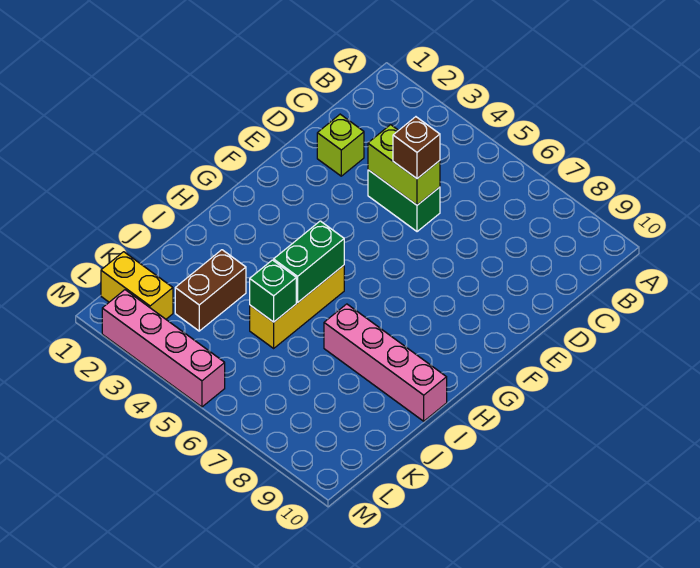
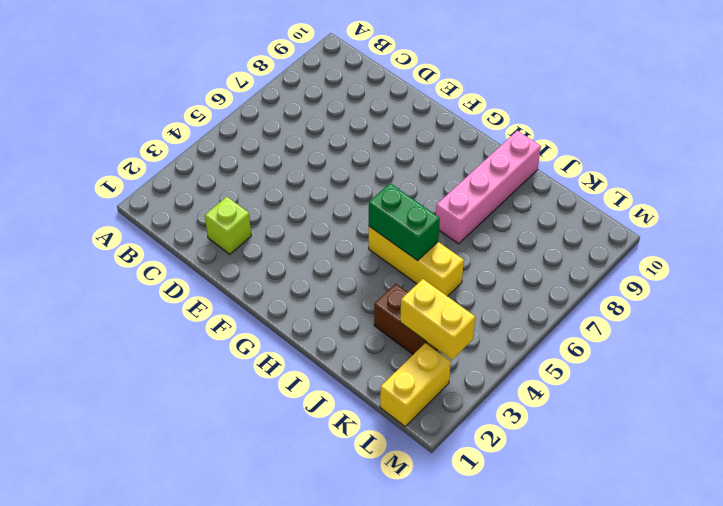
yellow 1x2 brick [400,279,475,360] -> none
none -> green 1x2 brick [368,170,440,232]
none -> pink 1x4 brick [102,290,225,407]

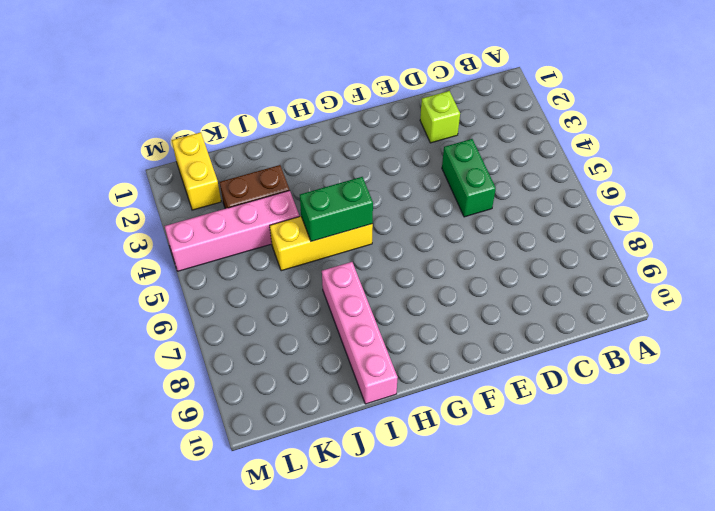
pink 1x4 brick [165,191,299,271] -> pink 1x4 brick turned to [102,290,225,407]
none -> lime 1x2 brick [368,125,440,205]
none -> green 1x1 brick [250,260,296,322]

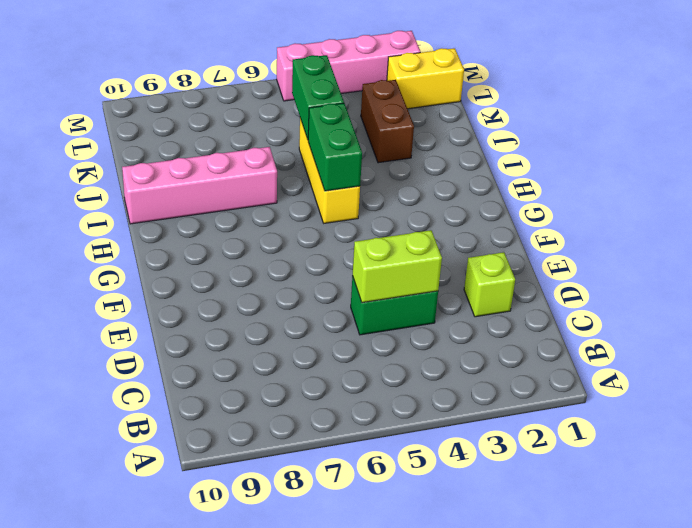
green 1x2 brick [292,55,344,139] -> green 1x1 brick [250,260,296,322]
none -> brown 1x1 brick [393,117,440,179]

